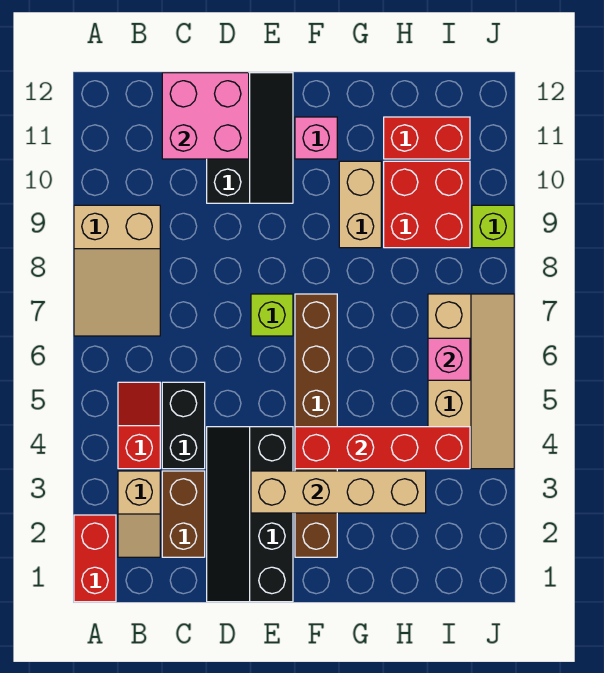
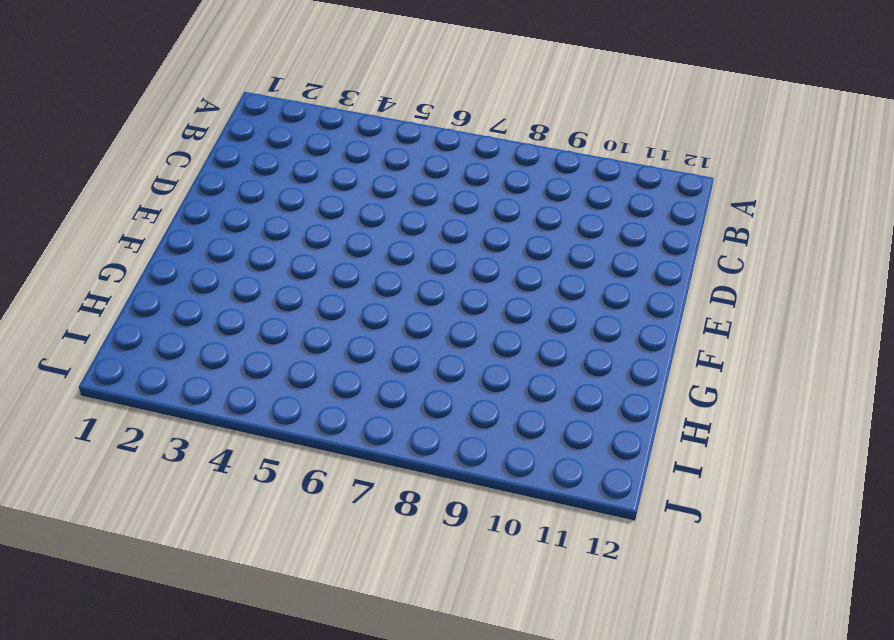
none -> red 1x2 brick [74,515,116,602]
none -> tan 2x3 slope [74,205,160,336]
none -> tan 1x2 slope [118,471,160,557]

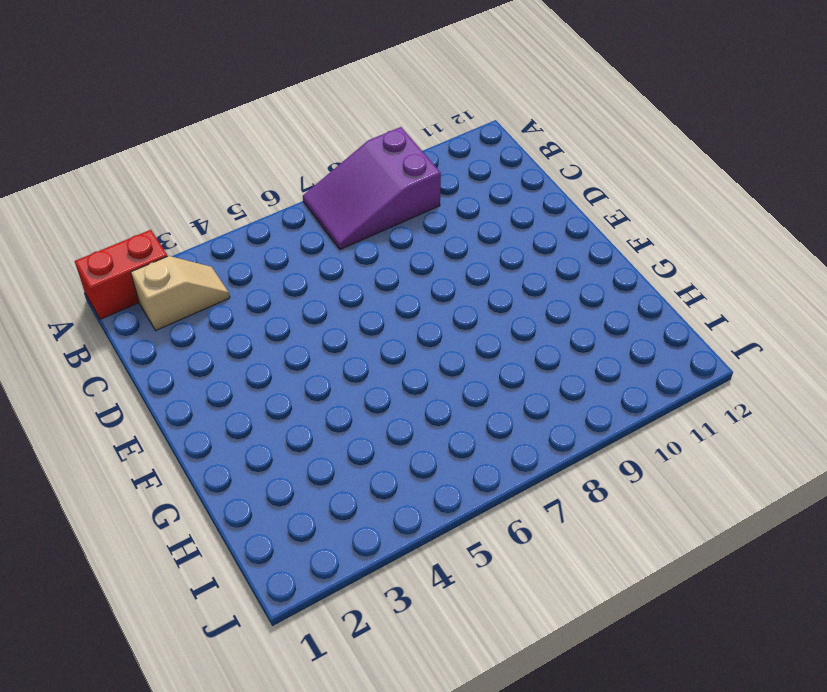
purple 2x3 slope [303,127,441,250] -> tan 2x3 slope [74,205,160,336]
tan 1x2 slope [131,256,230,330] -> tan 1x2 slope turned to [118,471,160,557]
none -> red 1x2 slope [118,382,160,469]
none -> brown 1x2 brick [162,471,205,557]
none -> black 1x2 brick [162,382,205,469]

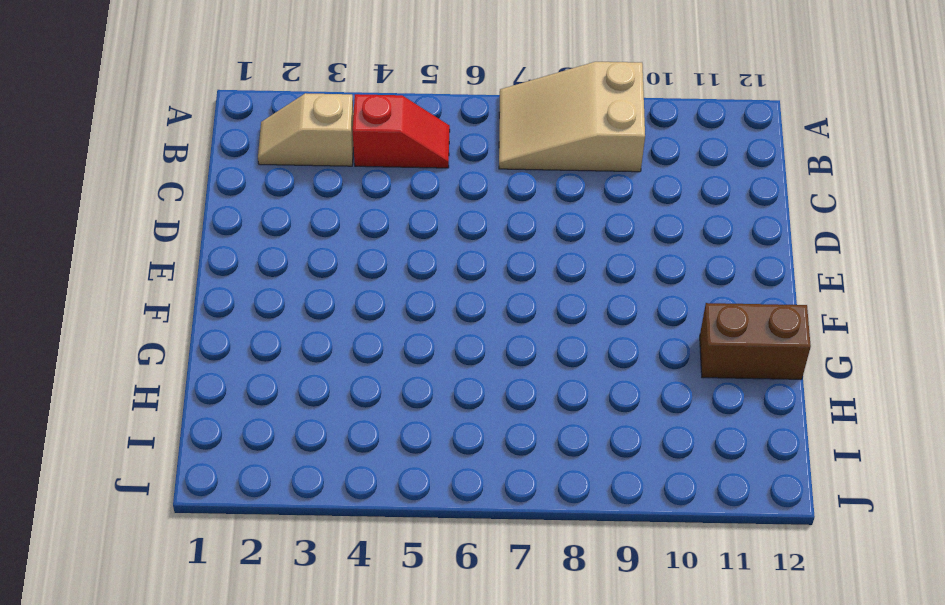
brown 1x2 brick [700,303,811,379] -> brown 1x2 brick moved to [162,471,205,557]
none -> red 1x2 brick [74,515,116,602]
none -> black 1x2 brick [162,382,205,469]
none -> black 2x4 slope [207,427,293,602]

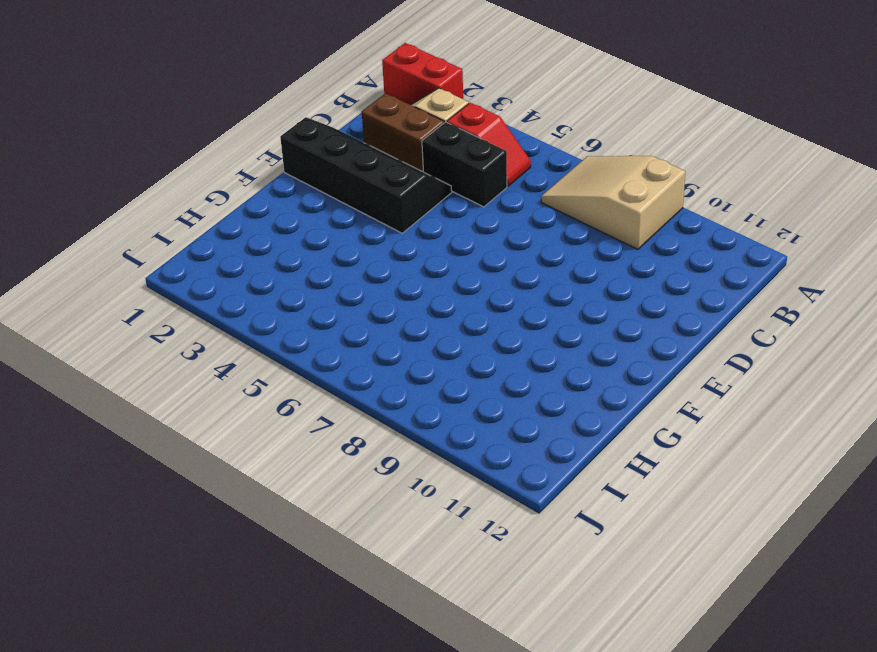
none -> black 2x3 slope [207,73,293,203]
none -> lime 1x1 brick [251,294,293,336]
none -> brown 1x6 brick [295,294,337,557]

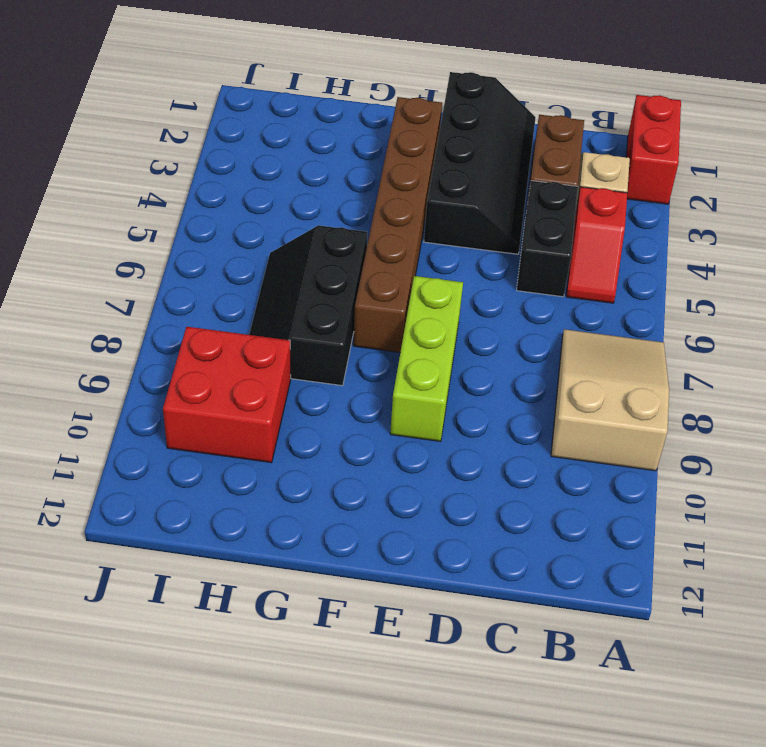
lime 1x3 brick [390,276,463,441] -> lime 1x1 brick [251,294,293,336]
black 2x3 slope [249,225,367,386] -> black 2x3 slope moved to [207,73,293,203]
none -> pink 1x1 brick [295,117,337,159]
none -> tan 1x2 brick [339,161,381,248]
none -> red 1x2 brick [384,117,470,159]

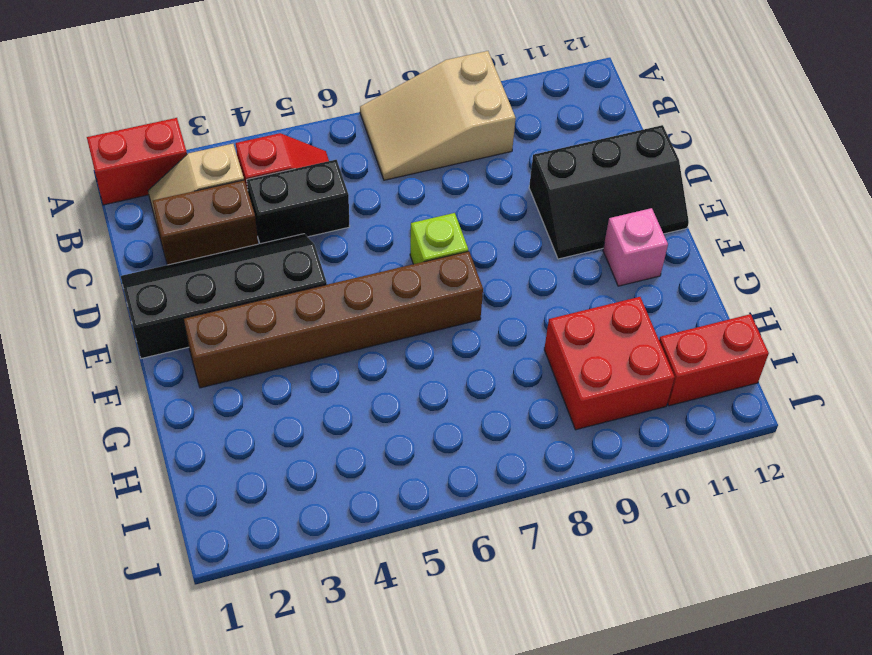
red 1x2 brick [659,314,769,406] -> red 1x2 brick turned to [384,117,470,159]
none -> tan 1x2 brick [339,161,381,248]
none -> tan 2x4 slope [428,294,514,469]
none -> lime 1x1 brick [472,205,514,248]

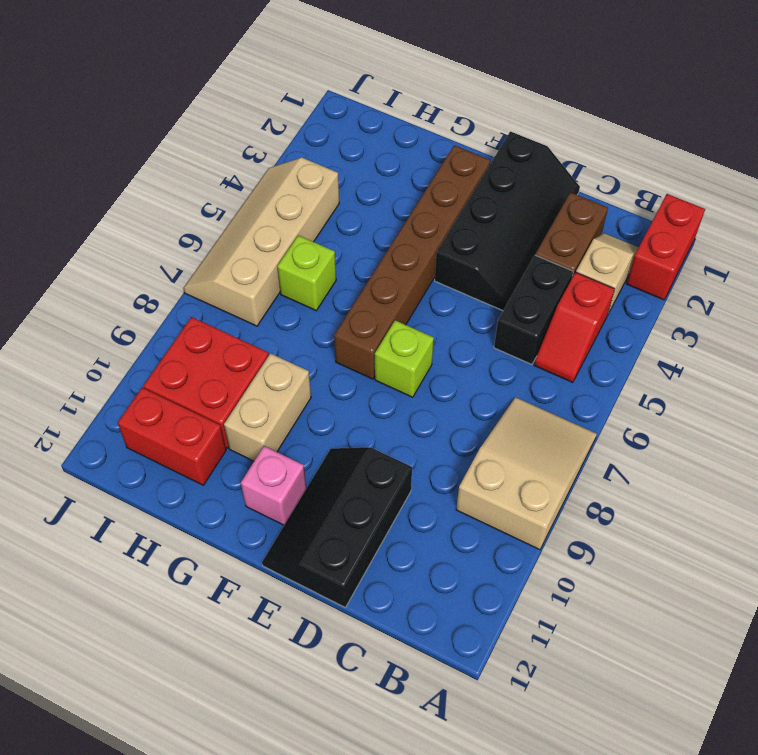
lime 1x1 brick [277,235,336,311] -> lime 1x1 brick moved to [472,205,514,248]
none -> pink 2x2 brick [162,73,249,159]
none -> tan 1x4 brick [251,471,426,513]
none -> red 1x4 brick [295,427,470,469]

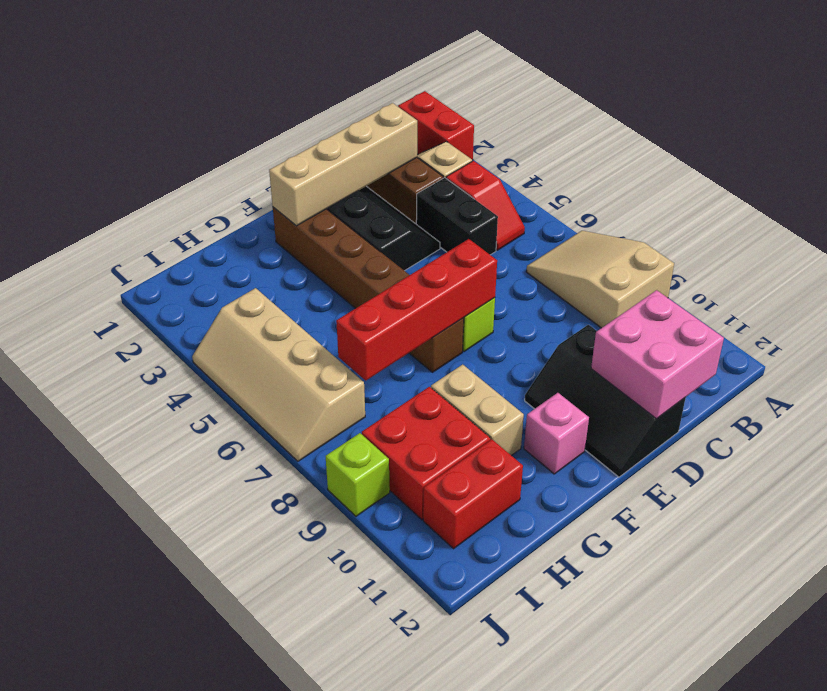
tan 1x4 brick [269,103,418,226] -> tan 1x4 brick moved to [251,471,426,513]
red 1x4 brick [336,239,497,380] -> red 1x4 brick moved to [295,427,470,469]
none -> pink 1x1 brick [428,338,470,380]

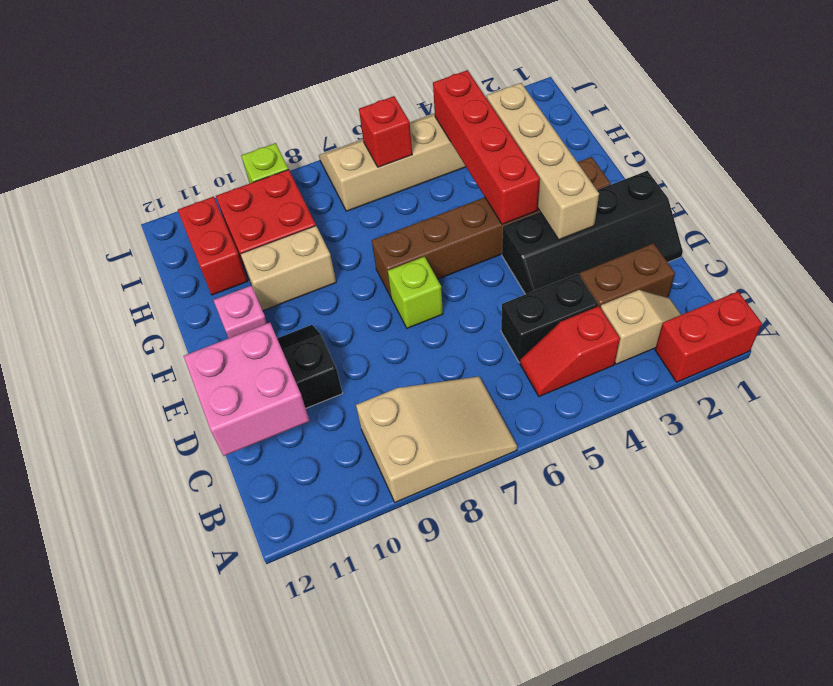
red 1x1 brick [359,96,412,167] -> pink 1x1 brick [428,338,470,380]

